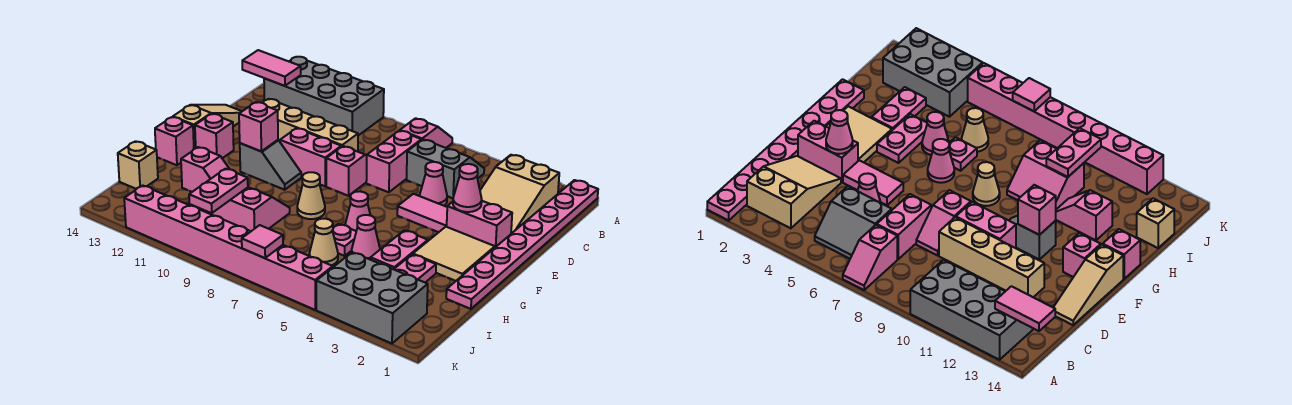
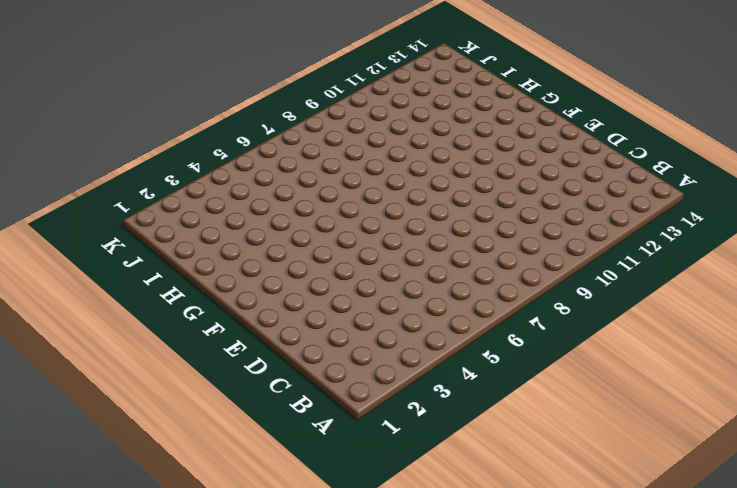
none -> pink 1x8 plate [446,180,598,309]
none -> pink 1x2 slope [400,118,452,148]
none -> grey 2x4 brick [264,57,384,136]
none -> tan 2x3 slope [480,155,559,234]

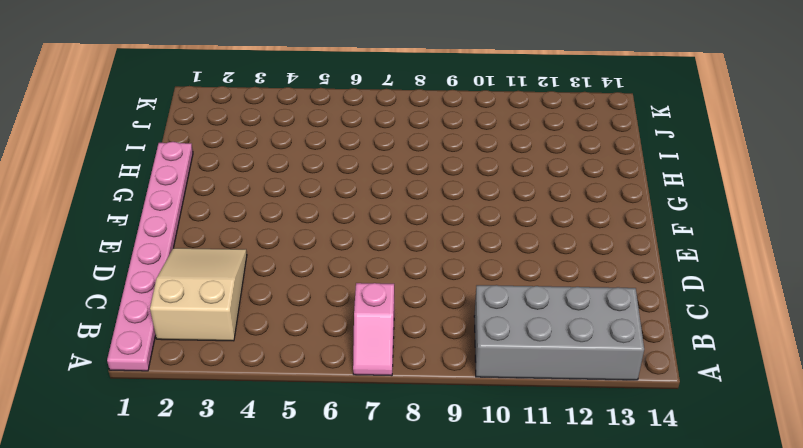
none -> grey 2x2 slope [406,139,484,198]
none -> pink 1x2 brick [366,131,421,192]
none -> pink 1x1 cone [420,162,447,206]
none -> pink 1x2 slope [326,146,367,196]

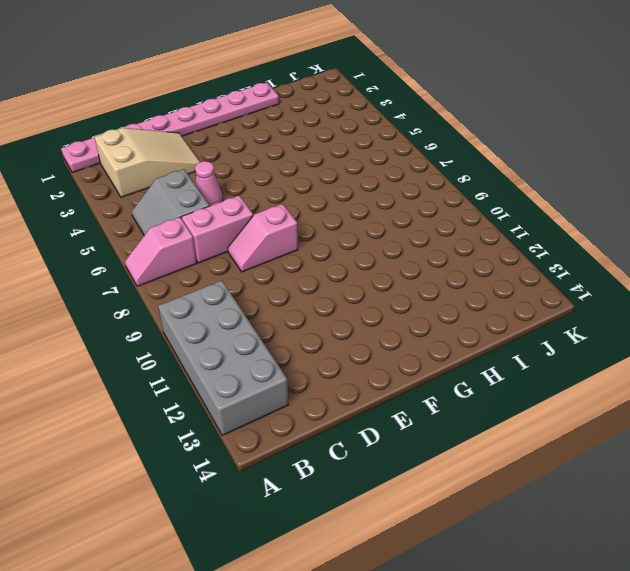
none -> tan 1x4 brick [263,99,358,152]
none -> tan 1x3 slope [173,105,242,149]
none -> pink 1x2 brick [447,201,512,247]
none -> pink 1x2 tile [397,194,447,232]

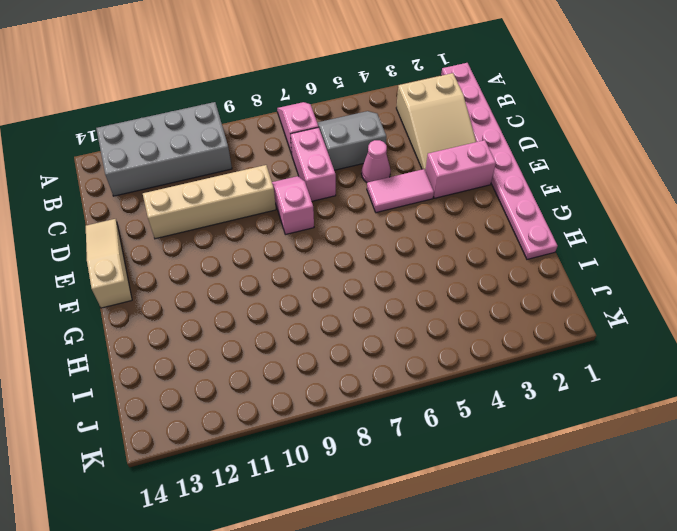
none -> pink 1x2 brick [280,128,341,186]
none -> tan 2x2 tile [413,227,495,281]
none -> grey 1x2 slope [240,140,301,190]
none -> pink 1x1 brick [195,114,234,158]

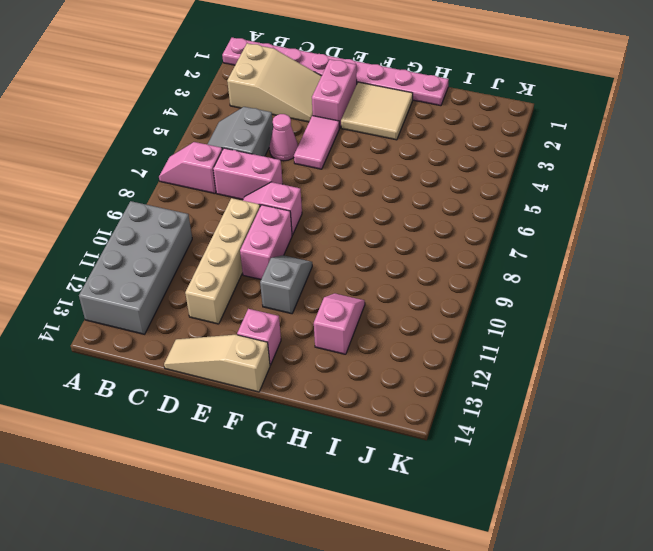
none -> pink 1x2 plate [371,230,428,269]
none -> pink 1x1 cone [345,191,371,231]
none -> tan 1x1 cone [297,172,325,219]
none -> pink 1x1 brick [155,117,194,165]

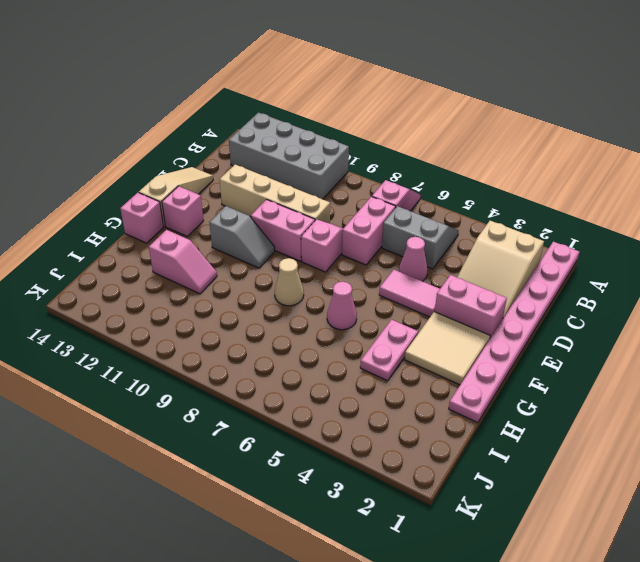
none -> pink 1x2 plate [394,254,436,282]
none -> pink 1x1 cone [352,215,380,260]
none -> pink 1x1 plate [332,224,356,256]
none -> pink 2x2 slope [209,187,290,231]

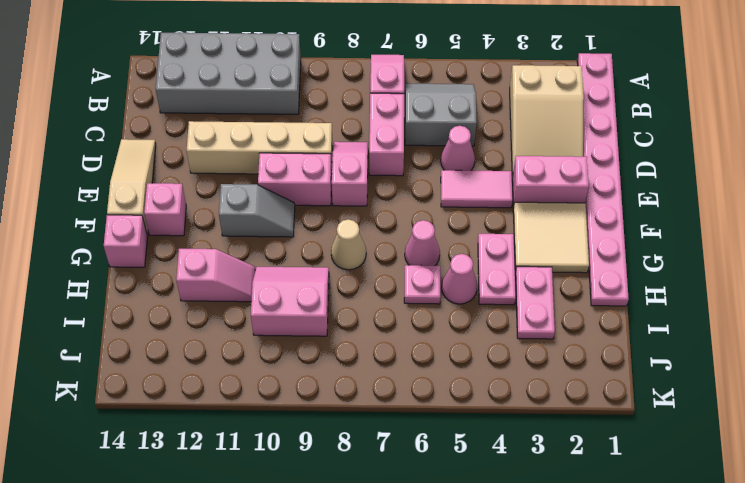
none -> tan 1x1 cone [309,219,338,265]
none -> tan 1x1 brick [118,141,158,189]
none -> grey 2x3 brick [316,252,428,344]
none -> pink 1x8 brick [124,185,333,310]

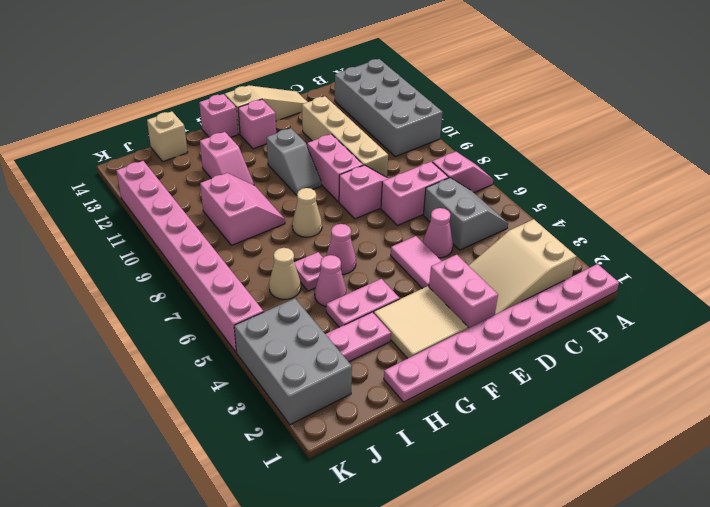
none -> pink 1x2 tile [242,50,301,86]
none -> pink 1x1 cone [453,164,482,212]
none -> pink 1x1 brick [239,102,278,151]
none -> pink 1x2 plate [189,169,248,213]

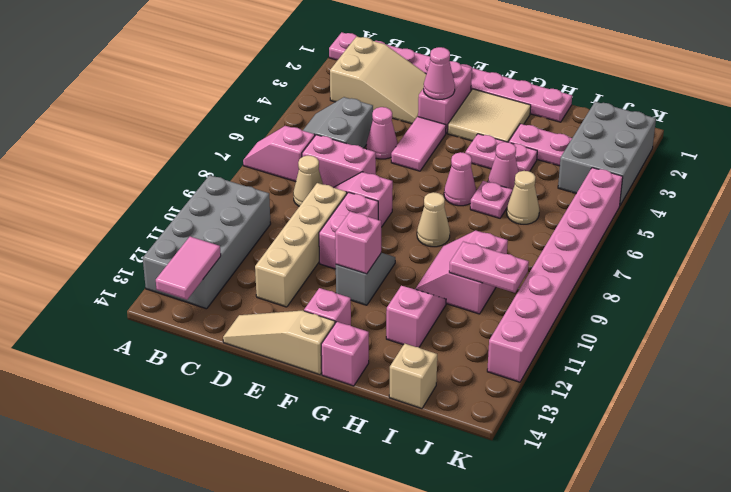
tan 1x1 cone [293,155,323,206] -> none
none -> pink 1x1 tile [242,225,283,258]

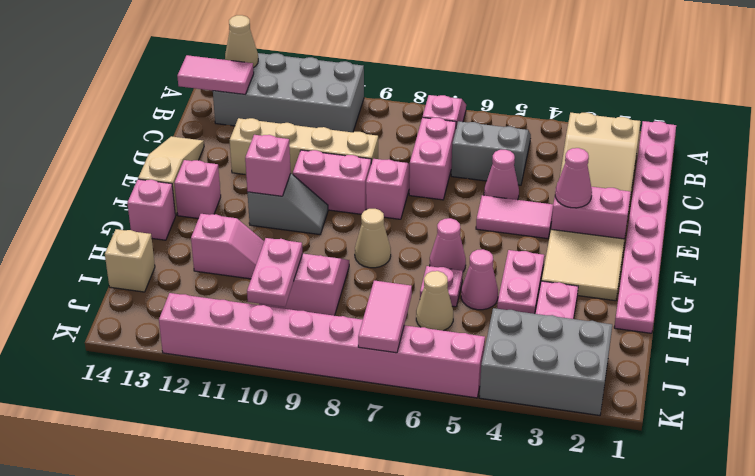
tan 1x1 cone [225,15,258,68] -> none
pink 1x2 tile [358,280,412,353] -> pink 1x1 tile [242,225,283,258]

